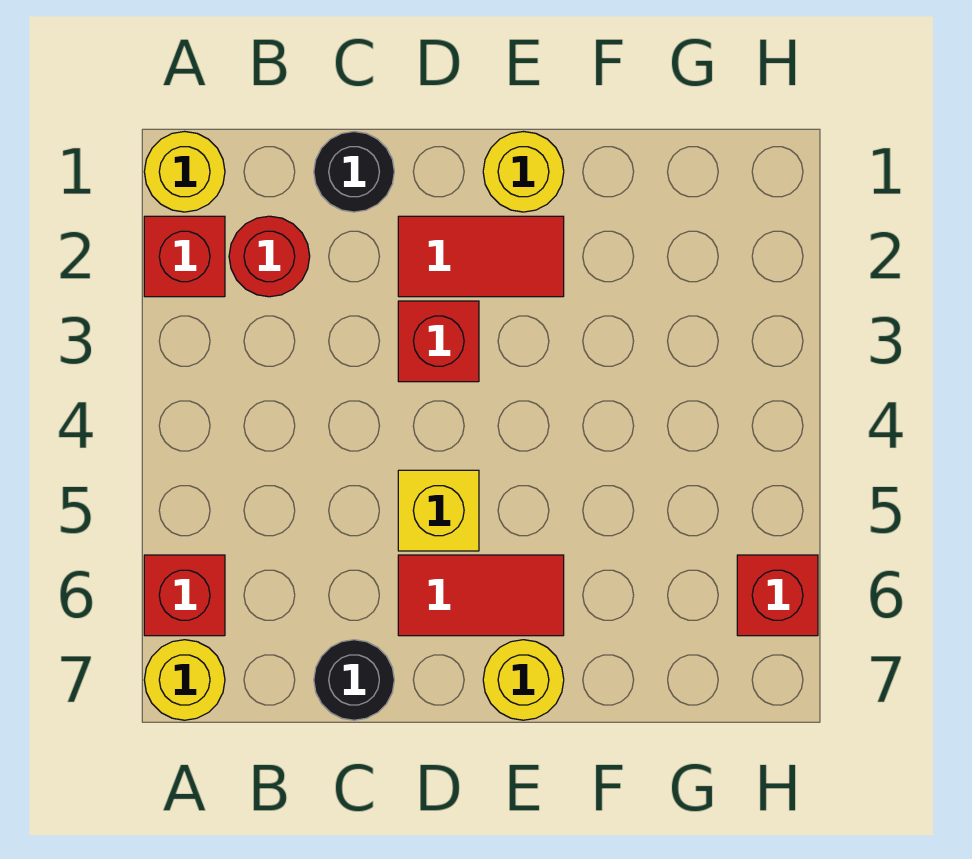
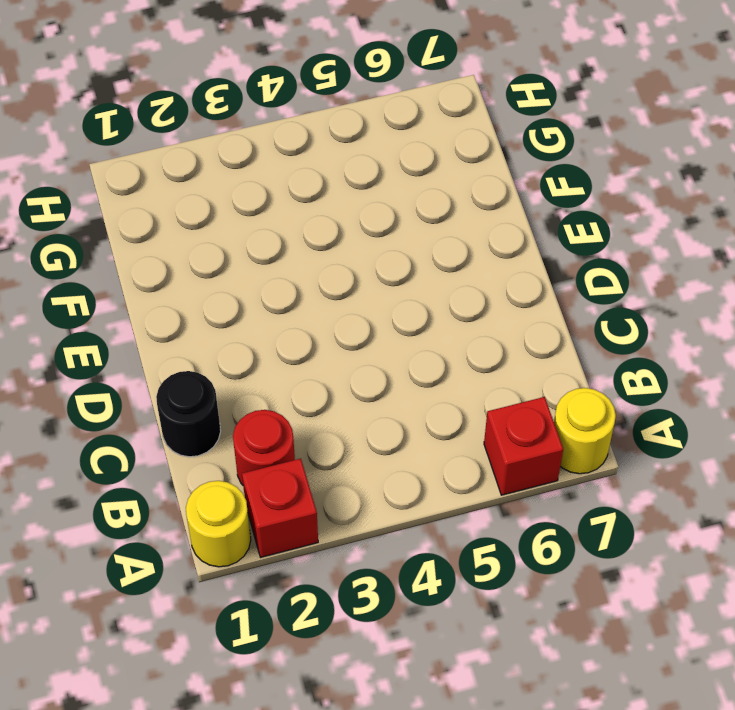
none -> black 1x1 round brick [314,640,394,720]
none -> red 1x2 tile [398,216,564,297]
none -> red 1x1 brick [398,301,479,382]

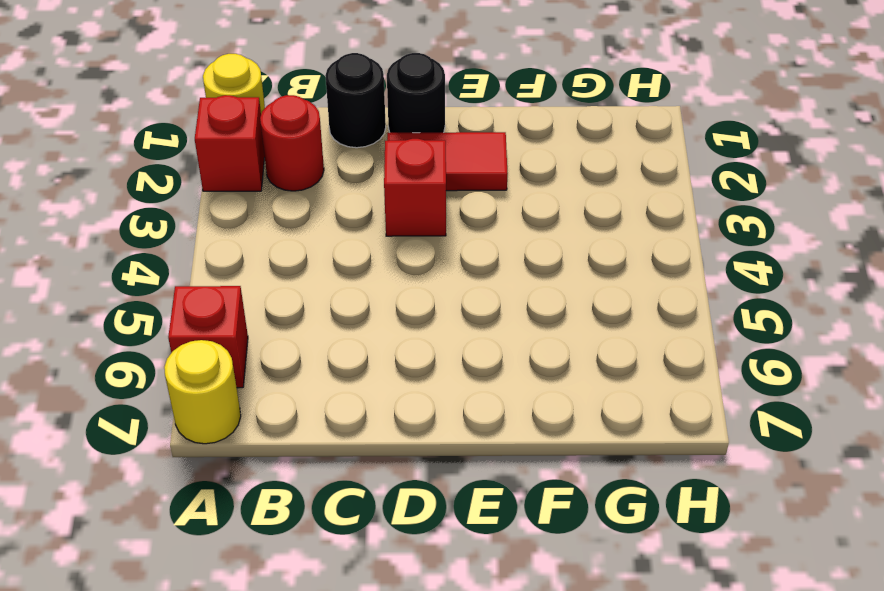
black 1x1 round brick [387,53,445,133] -> black 1x1 round brick moved to [314,640,394,720]
none -> yellow 1x1 brick [398,470,479,551]
none -> red 1x2 tile [398,555,564,636]
none -> yellow 1x1 round brick [483,132,564,212]

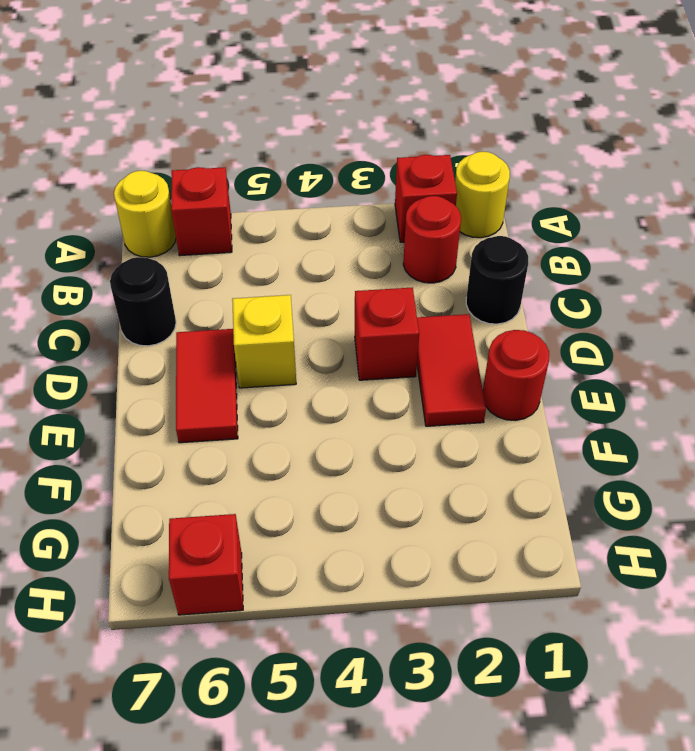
red 1x1 round brick [483,330,549,421] -> yellow 1x1 round brick [483,132,564,212]
none -> yellow 1x1 round brick [483,640,564,720]

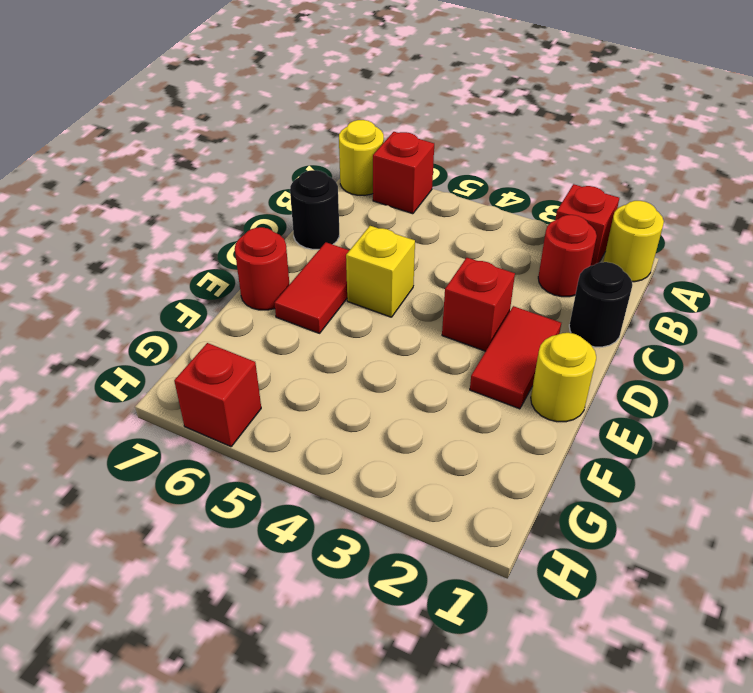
red 1x1 round brick [235,227,290,310] -> yellow 1x1 round brick [483,640,564,720]

